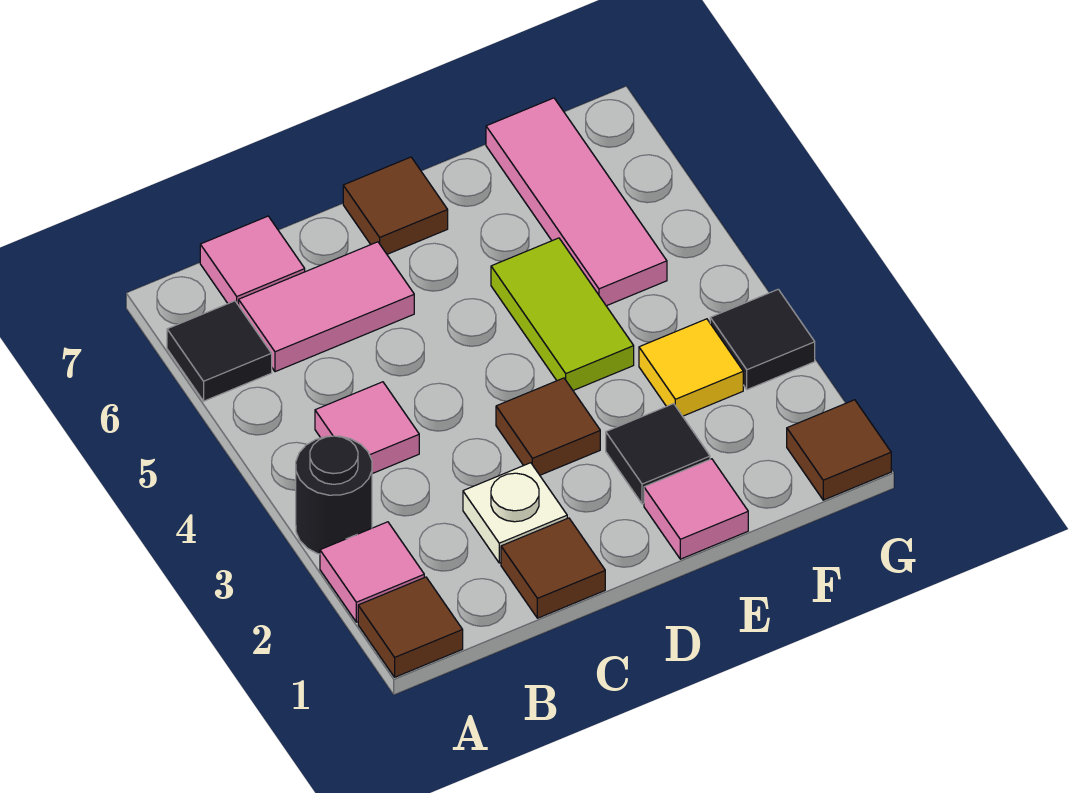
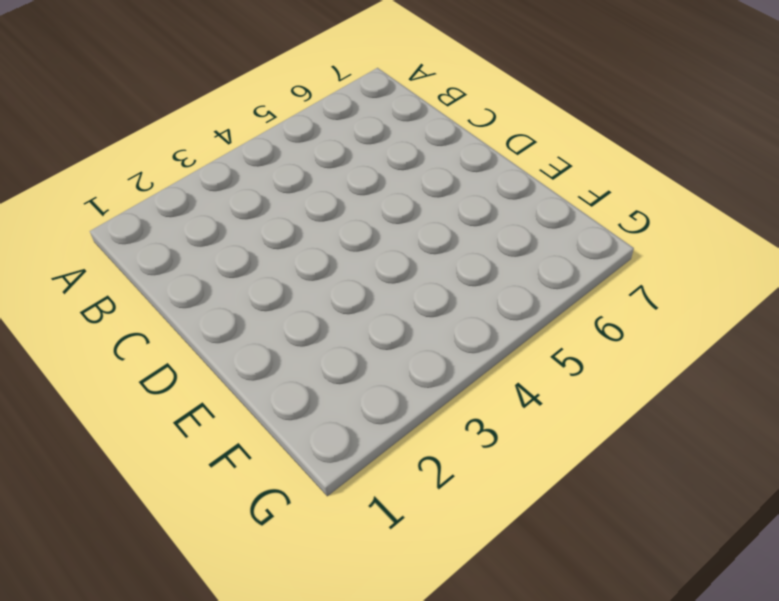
none -> brown 1x1 tile [358,577,463,677]
none -> pink 1x1 tile [320,522,424,622]
none -> black 1x1 round brick [296,436,372,554]

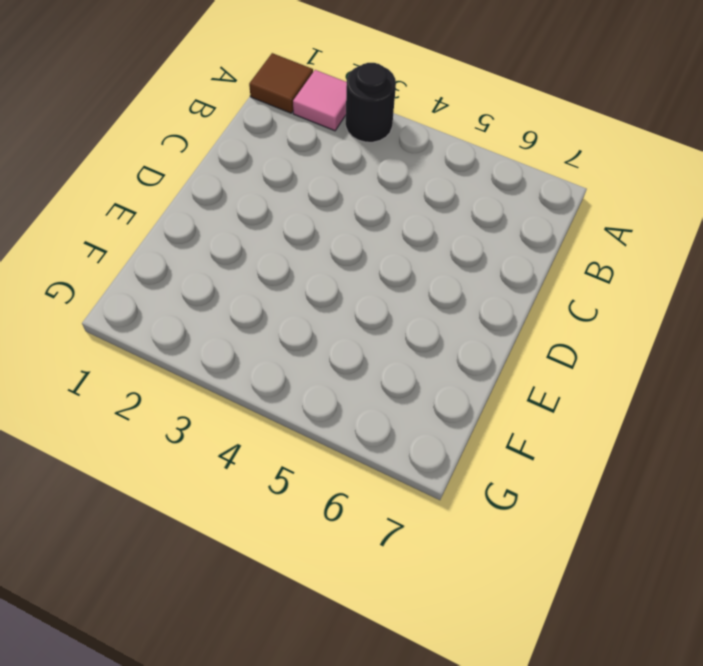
none -> black 1x1 tile [167,301,272,401]
none -> pink 1x1 tile [315,382,419,474]
none -> pink 1x2 tile [239,242,414,372]

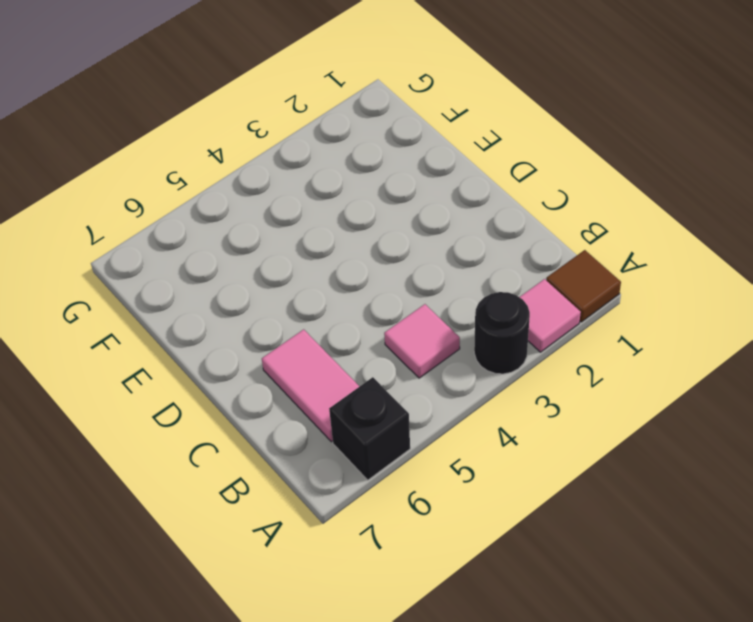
black 1x1 brick [329,377,410,480] -> black 1x1 tile [167,301,272,401]
none -> pink 1x1 tile [200,216,305,305]
none -> brown 1x1 tile [501,518,605,618]
none -> white 1x1 plate [463,463,567,563]

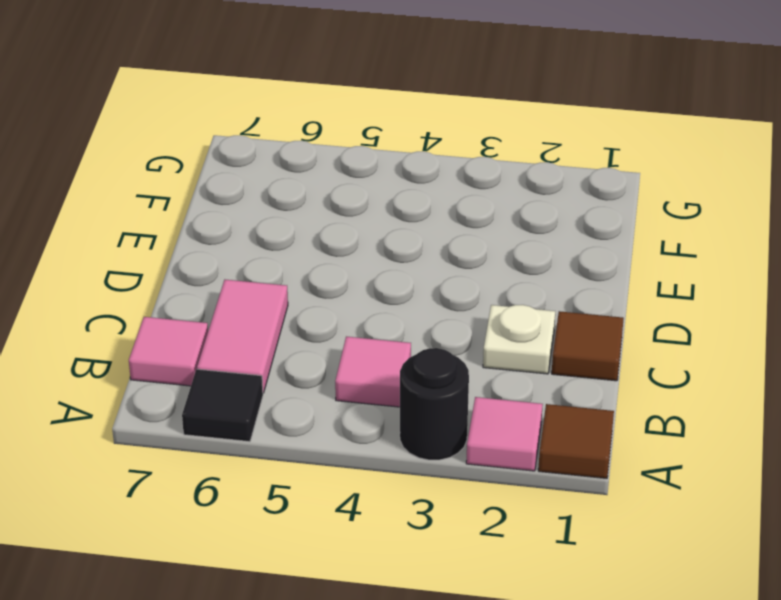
none -> brown 1x1 tile [496,378,600,475]
none -> brown 1x1 tile [343,157,448,254]
none -> pink 1x1 tile [644,459,748,559]

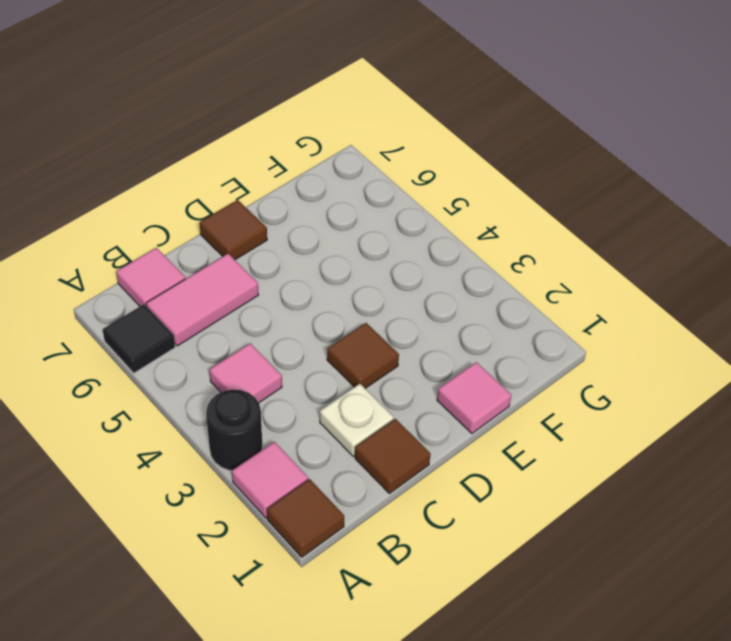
none -> black 1x1 tile [606,404,710,504]
none -> lime 1x2 tile [491,238,634,390]
none -> yellow 1x1 tile [639,319,743,416]

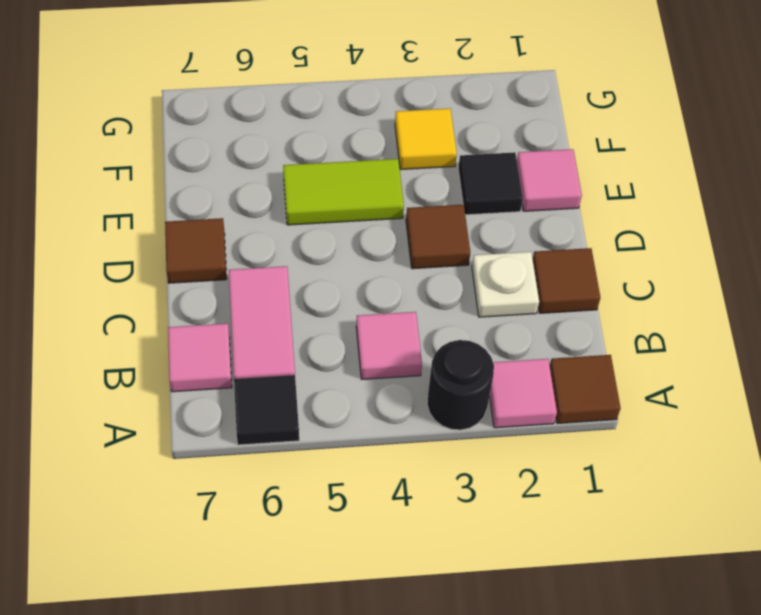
none -> pink 1x3 tile [486,98,667,306]
none -> brown 1x1 tile [787,400,891,500]
none -> black 1x1 tile [710,289,815,390]

